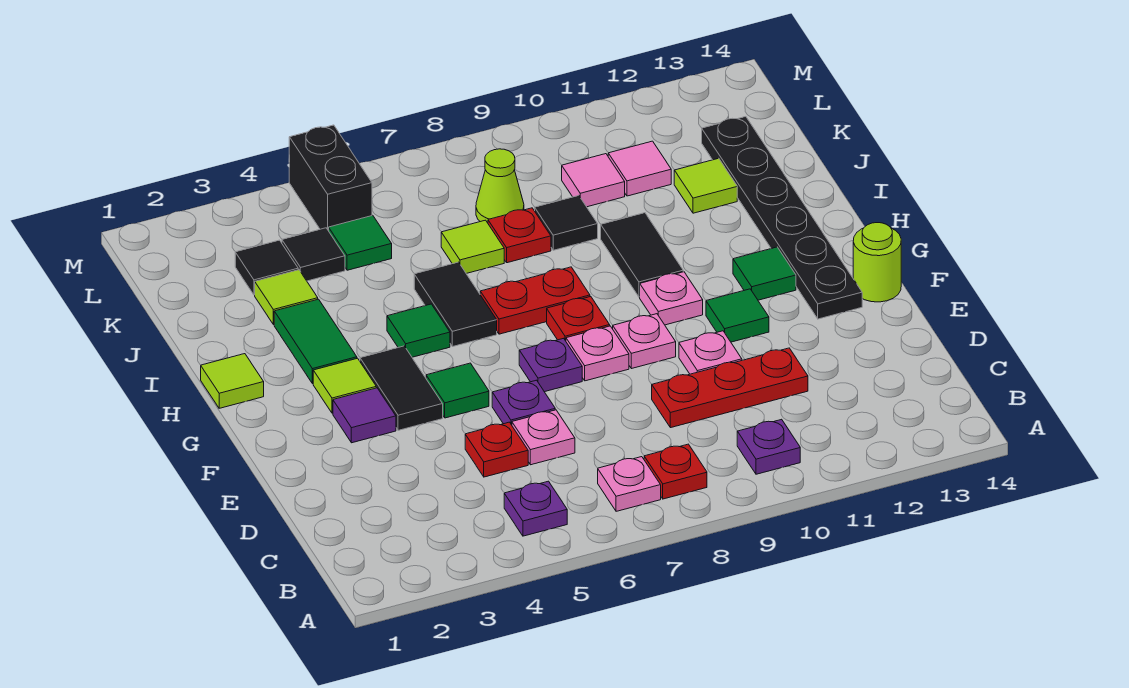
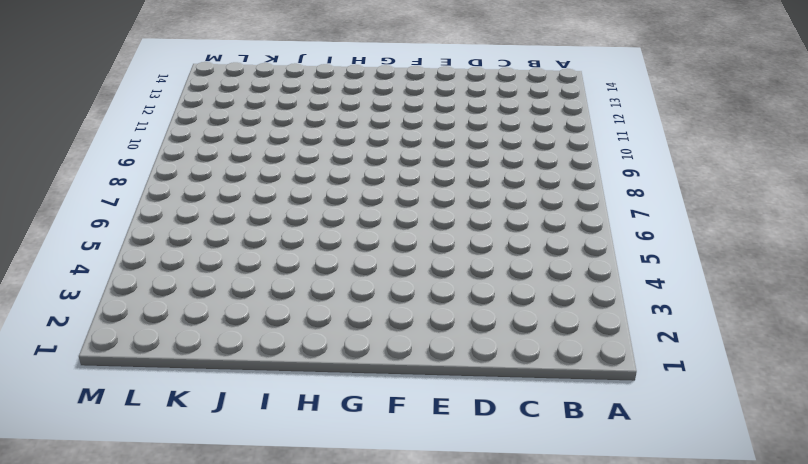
none -> purple 1x1 plate [504,481,567,536]
none -> pink 1x1 plate [598,457,661,511]
none -> red 1x1 plate [644,444,707,499]
none -> purple 1x1 plate [737,419,800,474]

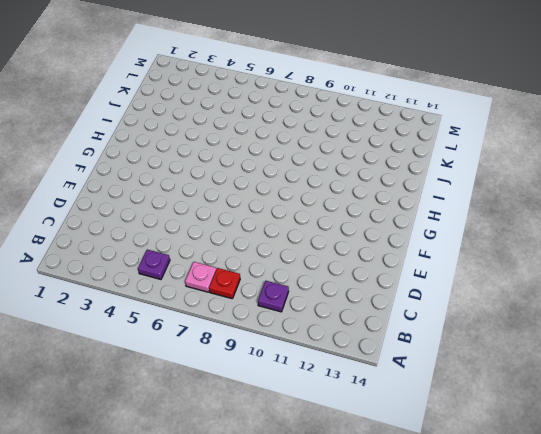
none -> red 1x1 plate [465,422,528,477]
none -> pink 1x1 plate [512,410,575,465]
none -> red 1x3 plate [652,348,808,428]
none -> purple 1x1 plate [492,380,555,425]

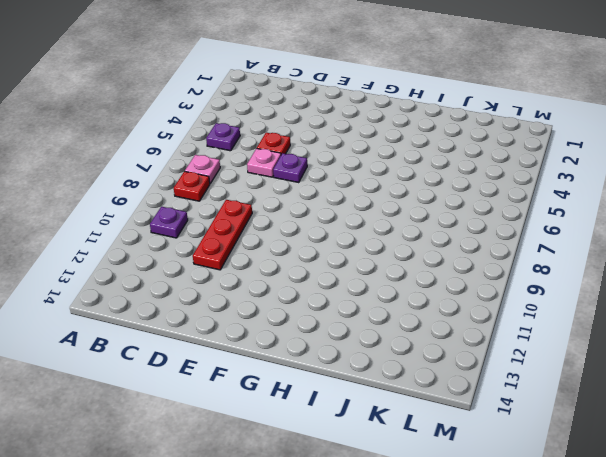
none -> pink 1x1 plate [679,331,742,374]
none -> purple 1x1 tile [333,388,396,443]
none -> black 1x2 tile [360,346,443,430]
none -> green 1x1 tile [426,363,489,418]

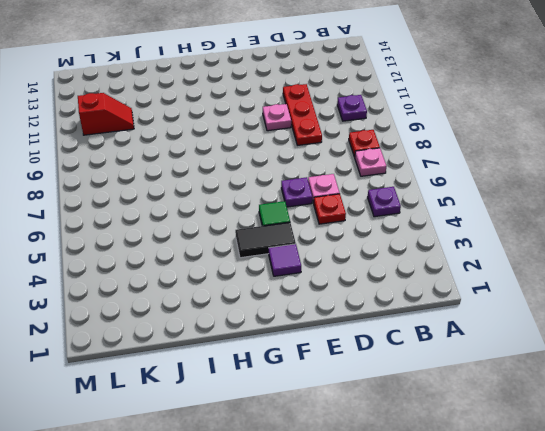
red 1x2 slope [78,93,134,135] -> pink 1x1 tile [608,141,671,196]
none -> purple 1x1 plate [519,338,582,392]
none -> pink 1x1 plate [566,326,629,381]
none -> pink 1x1 plate [613,314,676,369]
none -> green 1x1 tile [706,289,769,342]

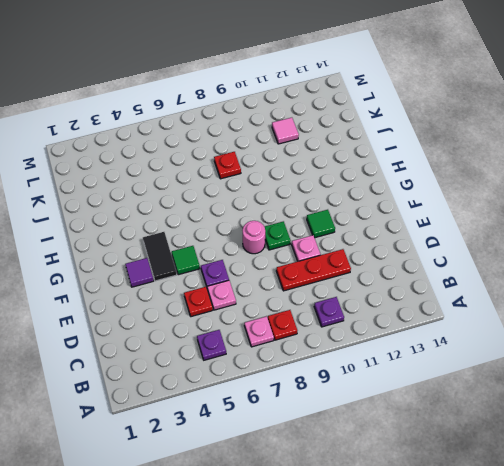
pink 1x1 round brick [243,221,265,254] -> pink 1x1 plate [566,326,629,381]
green 1x1 plate [264,221,291,250] -> pink 1x1 plate [613,314,676,369]
none -> purple 1x1 plate [519,338,582,392]
none -> black 1x6 plate [702,117,862,319]
none -> lime 1x1 round brick [853,223,901,302]
none -> lime 1x1 tile [313,358,376,413]

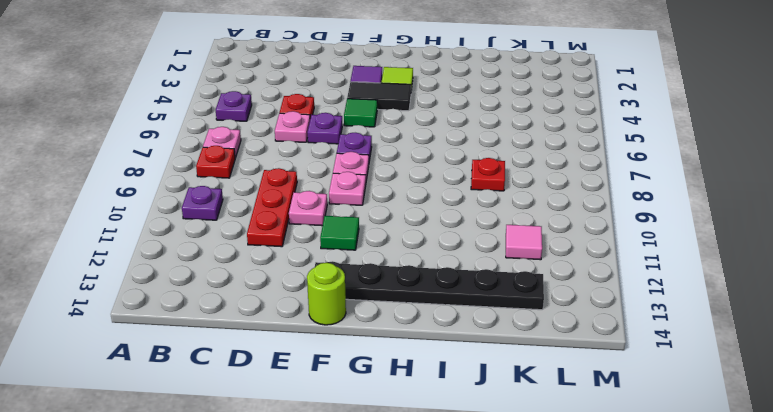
none -> red 1x1 plate [547,297,610,341]
none -> pink 1x1 plate [640,272,703,325]
none -> green 1x1 tile [733,247,796,300]
none -> lime 1x1 tile [201,354,264,408]

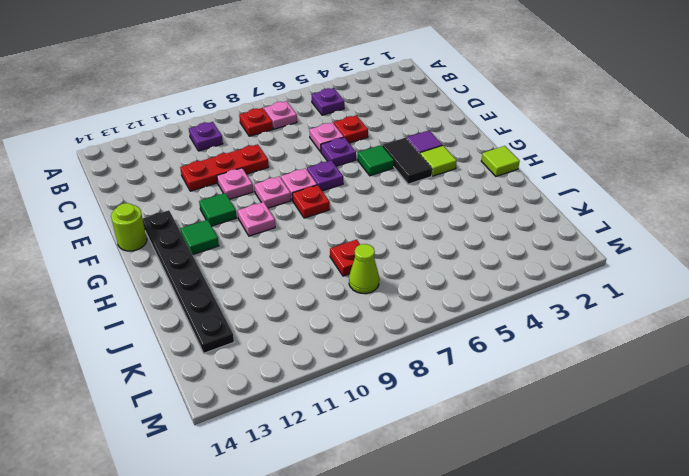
none -> green 1x2 tile [274,299,357,384]
none -> green 1x1 tile [387,304,450,357]
none -> black 1x2 tile [414,262,497,347]
none -> red 1x2 plate [480,267,590,334]

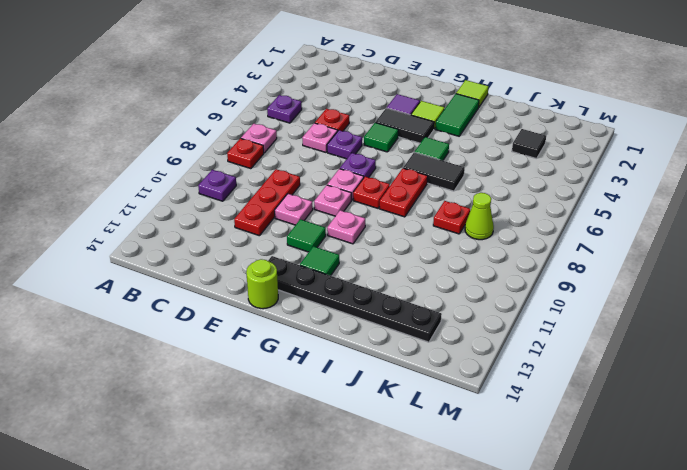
green 1x2 tile [435,94,479,136] -> green 1x2 tile turned to [274,299,357,384]
none -> black 1x2 tile [601,213,683,297]
none -> lime 1x1 tile [255,270,318,325]
none -> lime 1x1 tile [441,220,504,274]
none -> black 1x1 tile [535,196,598,250]

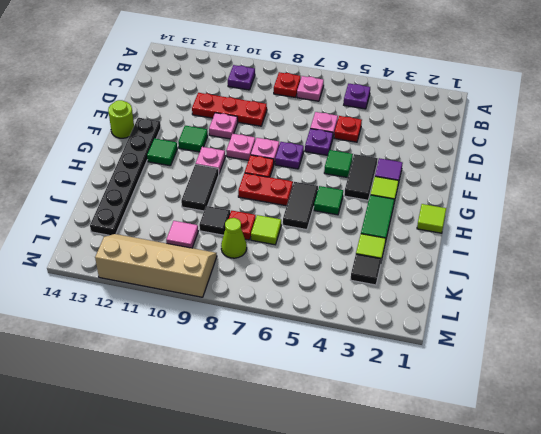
tan 2x4 slope [95,234,217,297] -> none
none -> lime 1x1 tile [674,158,737,213]
none -> black 1x1 tile [282,228,345,281]
none -> green 1x1 tile [329,215,392,270]
none -> pink 1x1 tile [608,141,671,196]

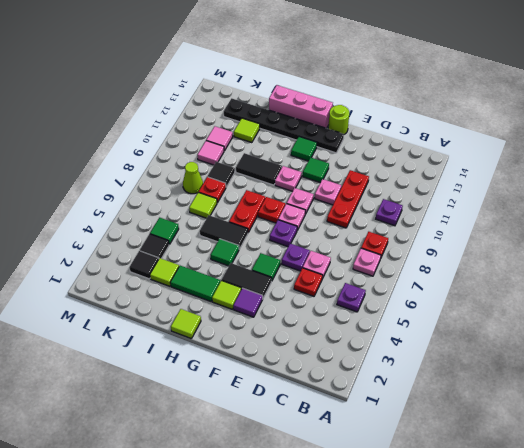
pink 1x3 brick [269,85,333,128] -> none
none -> black 1x2 brick [289,125,372,231]

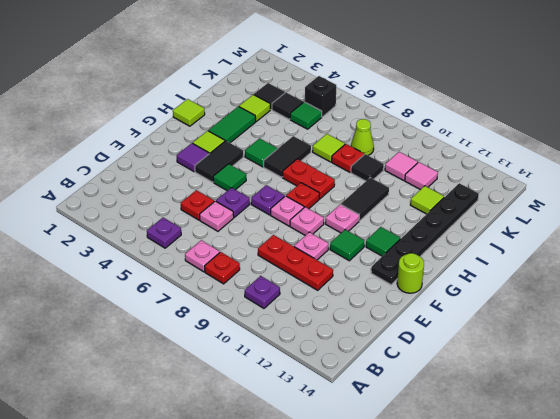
black 1x1 brick [305,76,336,117] -> black 1x2 brick [289,125,372,231]

